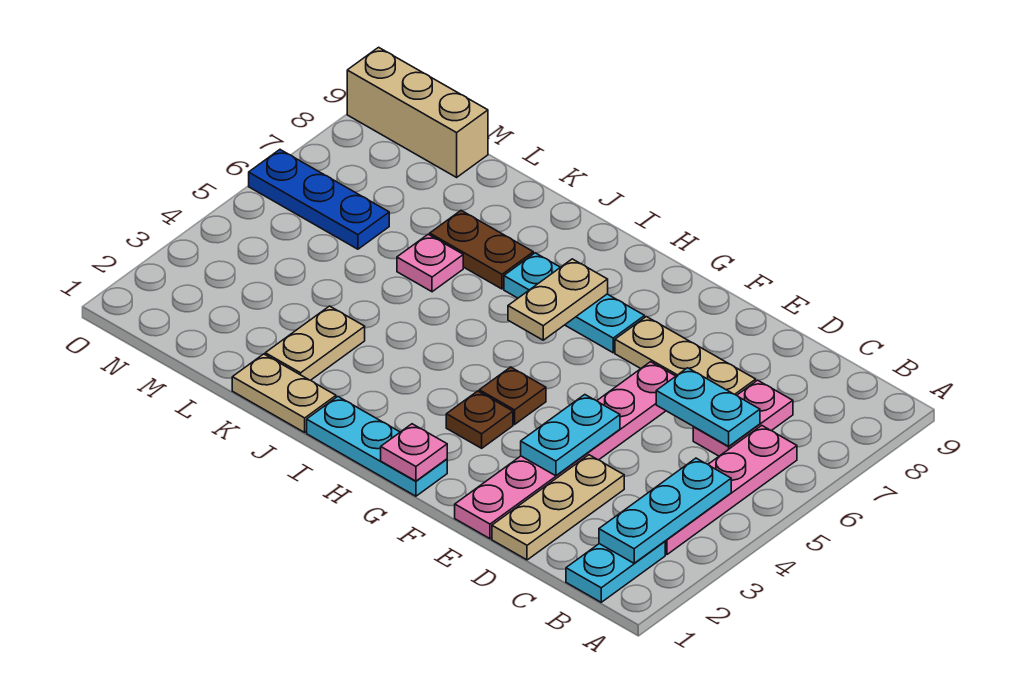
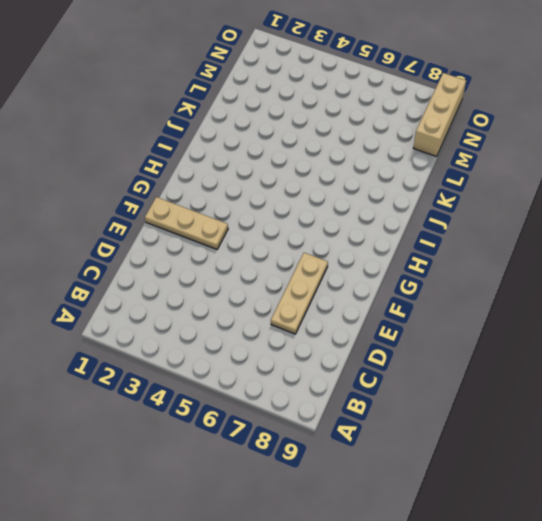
tan 1x3 plate [145,197,228,249] -> tan 1x3 plate moved to [492,455,624,560]
none -> cyan 1x2 plate [566,541,665,602]
none -> pink 1x4 plate [665,425,797,554]
none -> pink 1x2 plate [693,380,793,456]

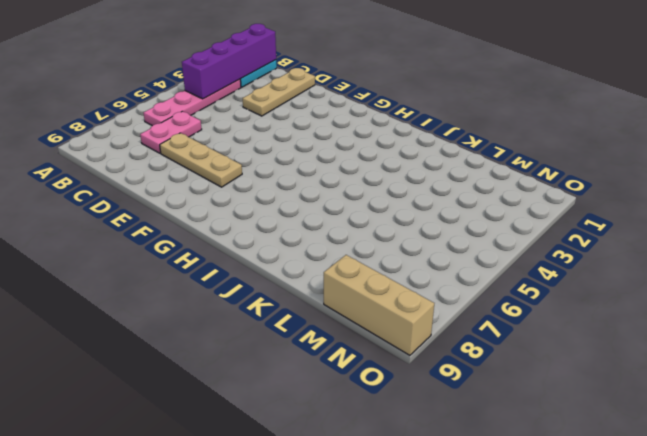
purple 1x4 brick [182,24,276,99] -> cyan 1x3 plate [599,458,731,563]
none -> pink 1x6 plate [455,362,676,539]
none -> cyan 1x3 plate [307,397,447,496]
none -> brown 1x1 plate [446,391,513,448]

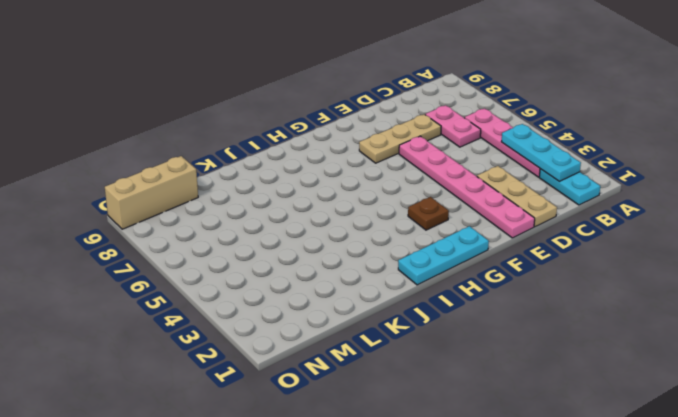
none -> brown 1x1 plate [479,367,546,424]
none -> cyan 1x3 plate [504,253,645,353]
none -> tan 1x2 plate [232,354,336,432]

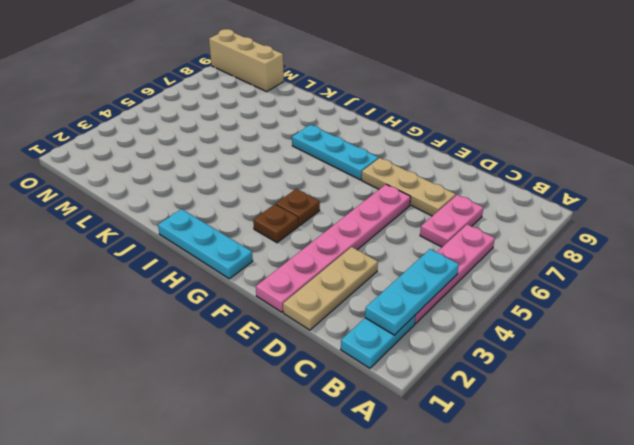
none -> tan 1x2 plate [232,354,336,432]
none -> brown 1x2 plate [429,211,533,289]
none -> tan 1x2 plate [265,306,365,380]

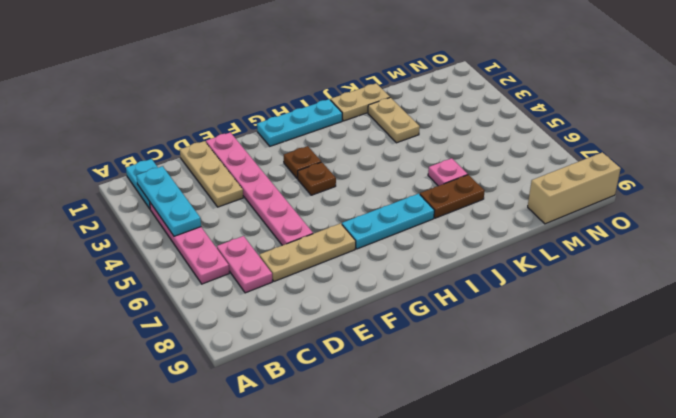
none -> blue 1x3 plate [249,150,389,249]
none -> cyan 1x2 plate [656,368,760,446]
none -> cyan 1x2 plate [521,395,620,476]

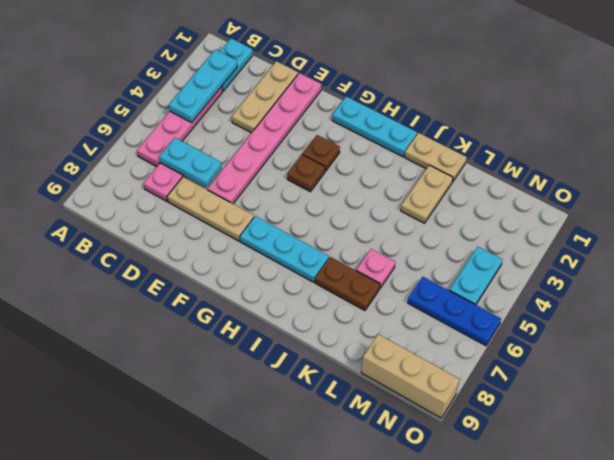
cyan 1x2 plate [449,247,503,305] -> cyan 1x2 plate moved to [521,395,620,476]
none -> pink 1x1 plate [381,424,447,481]
none -> tan 1x2 plate [508,259,608,340]

